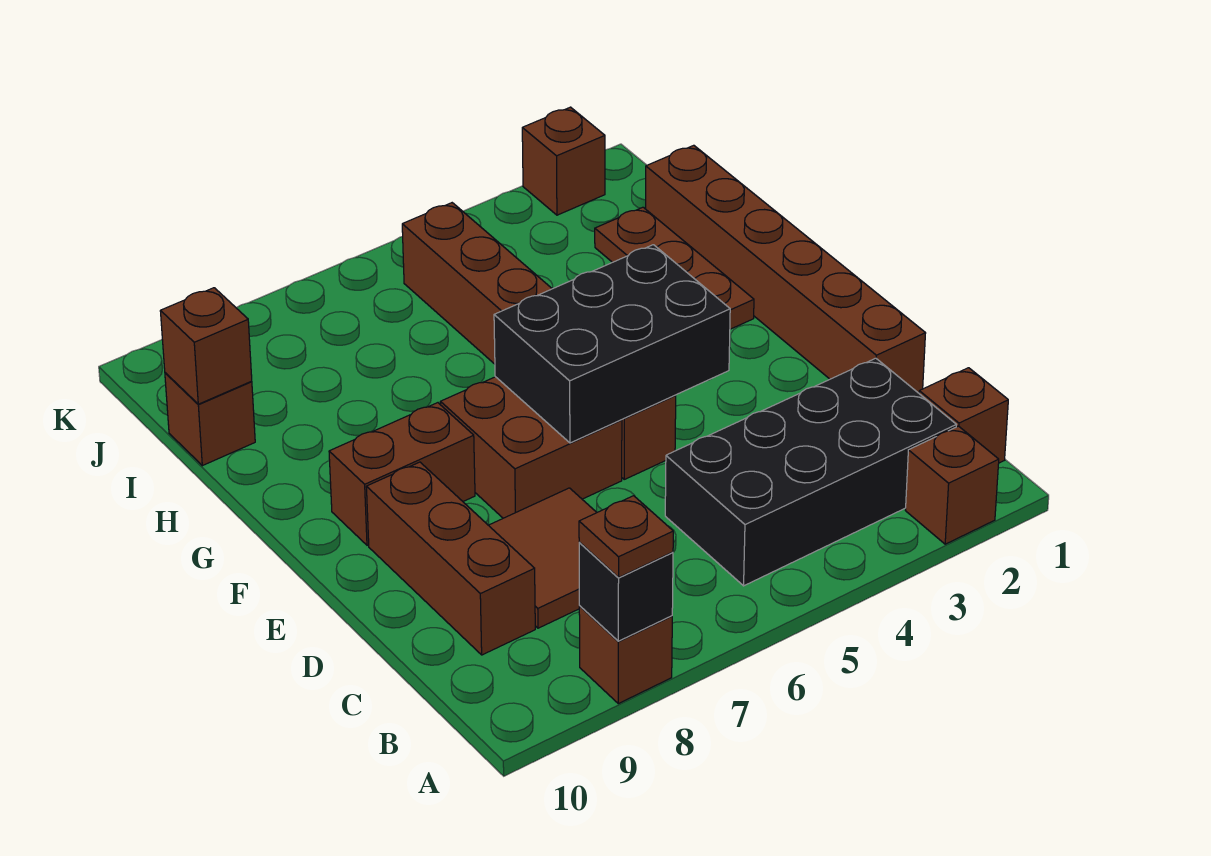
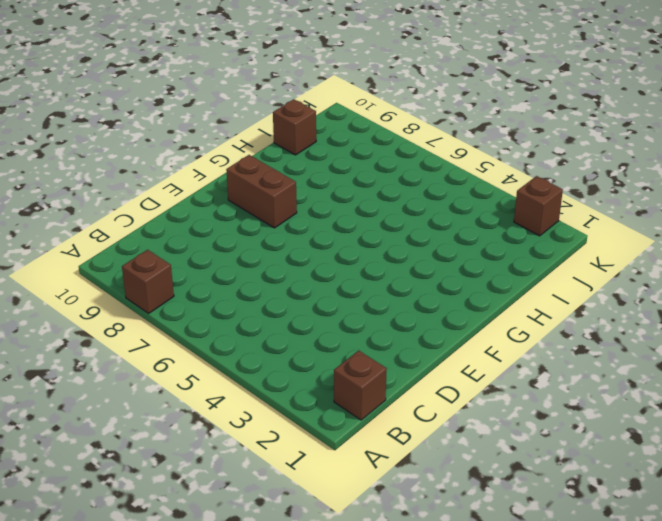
none -> brown 1x1 brick [906,426,999,544]
none -> black 2x4 brick [665,358,956,586]
none -> brown 2x2 tile [489,488,597,628]

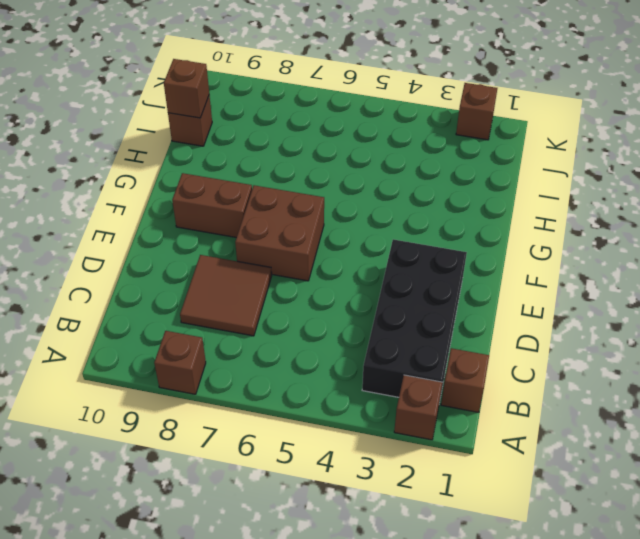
black 2x4 brick [362,239,467,397] -> black 2x4 brick turned to [665,358,956,586]
none -> brown 1x3 brick [366,462,535,655]
none -> brown 1x6 brick [646,145,926,393]
none -> brown 1x6 brick [402,203,676,479]

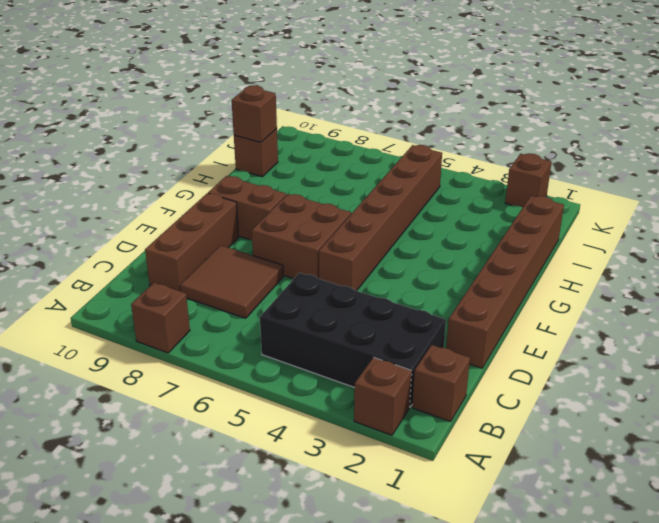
none -> brown 1x3 plate [595,207,754,329]
none -> black 1x1 brick [579,543,673,641]
none -> black 2x3 brick [494,245,730,443]

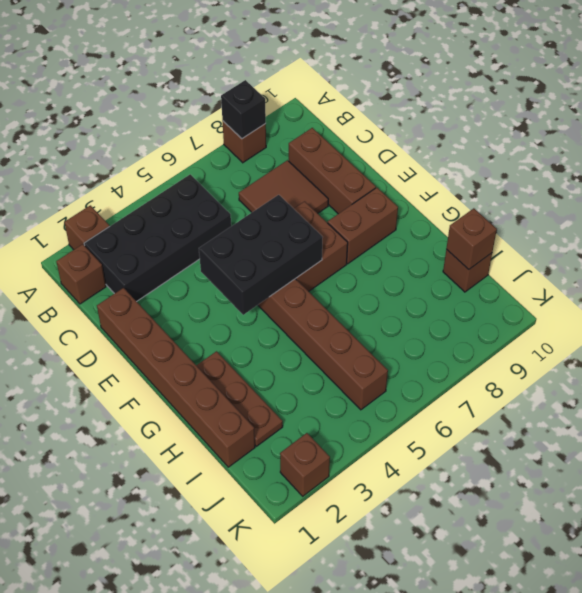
none -> brown 1x1 plate [579,496,673,577]

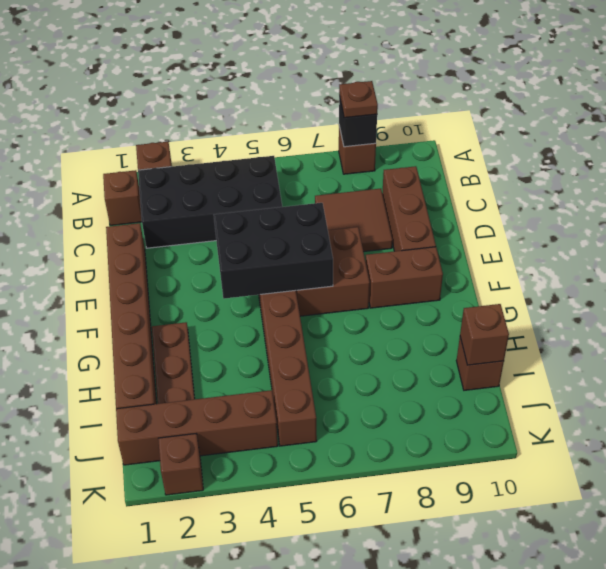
brown 1x4 brick [116,390,278,465] -> none

